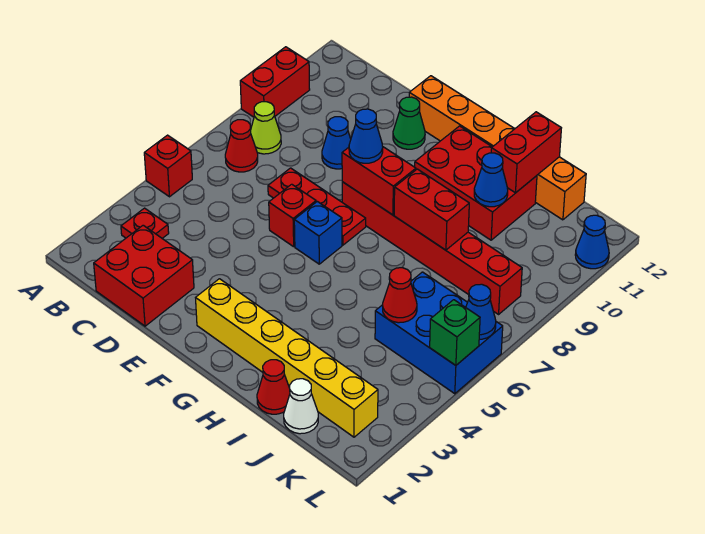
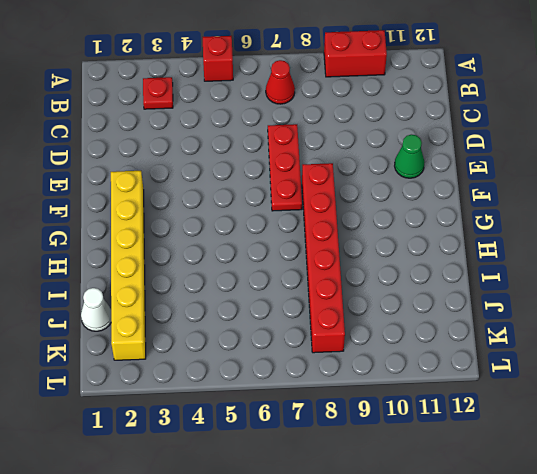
none -> lime 1x1 cone [251,102,281,154]
none -> red 2x2 brick [94,225,194,326]
none -> blue 1x1 cone [322,117,351,169]

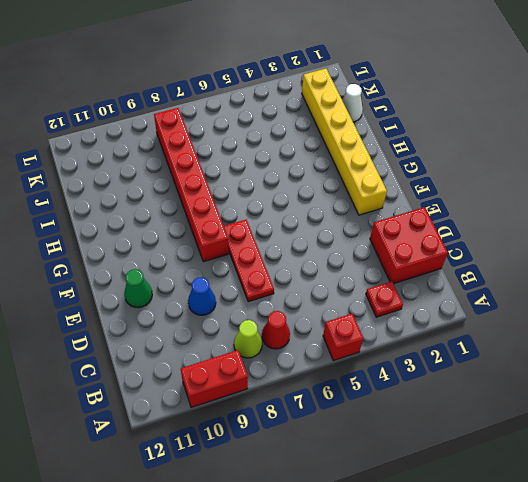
none -> red 1x1 brick [269,184,316,247]
none -> orange 1x6 brick [409,76,586,220]
none -> blue 1x1 brick [294,201,342,264]

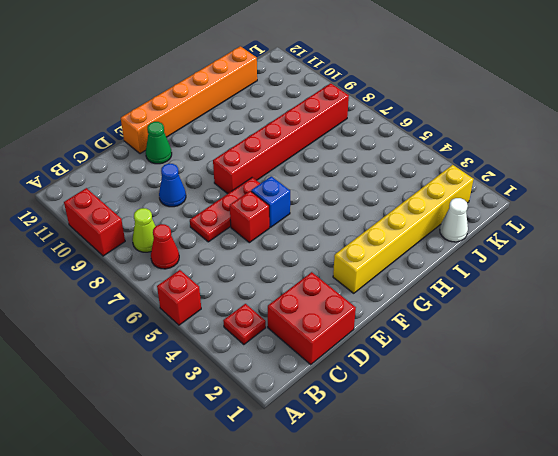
none -> red 2x3 brick [415,126,537,240]
none -> red 1x1 cone [257,360,290,414]
none -> blue 2x3 brick [375,272,503,394]

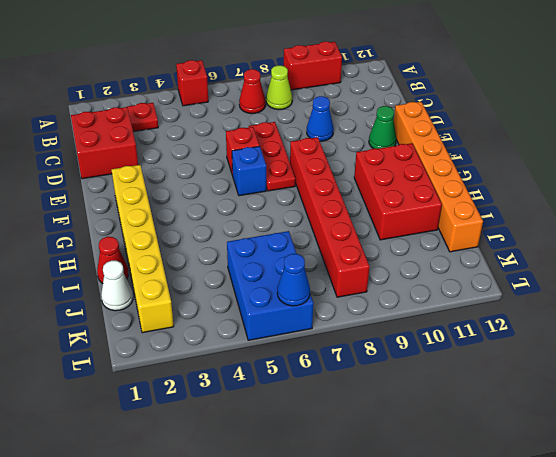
none -> blue 1x1 cone [575,215,609,269]
none -> red 1x2 brick [342,147,416,215]
none -> red 1x2 brick [394,169,469,250]

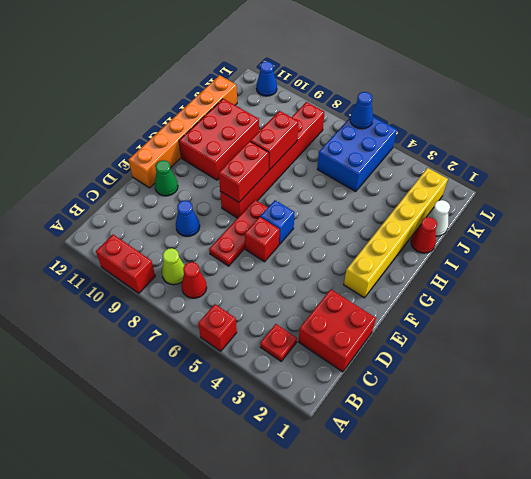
none -> blue 1x1 cone [474,153,508,207]
none -> red 1x2 brick [491,112,561,193]
none -> red 1x1 cone [383,268,417,323]

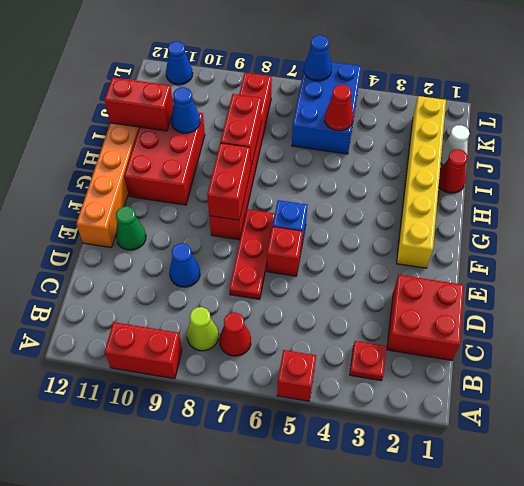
none -> green 1x1 brick [430,300,480,365]
none -> blue 1x1 cone [349,109,383,163]

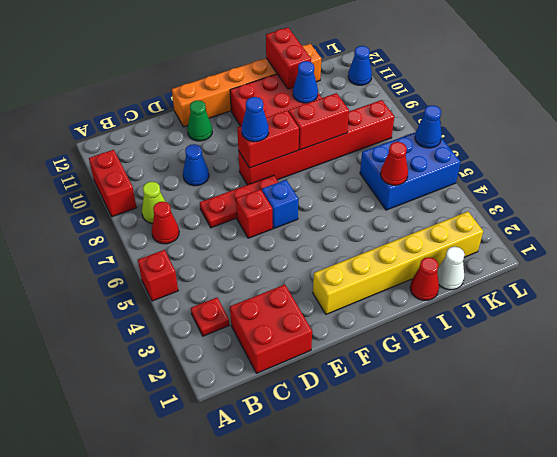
none -> green 1x1 brick [430,300,480,365]

